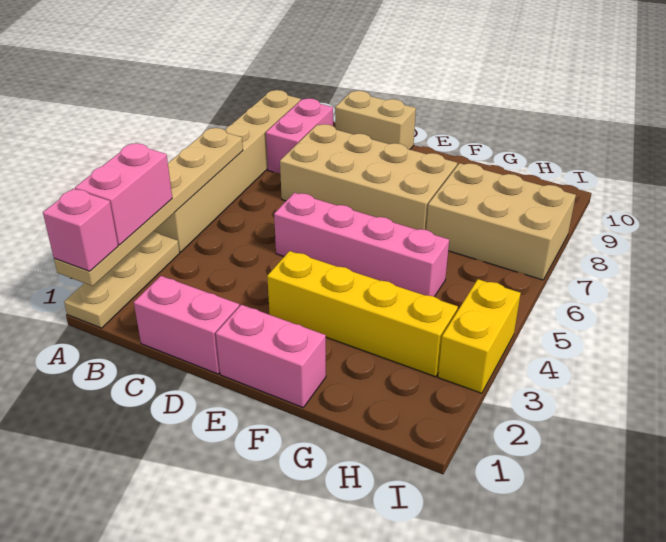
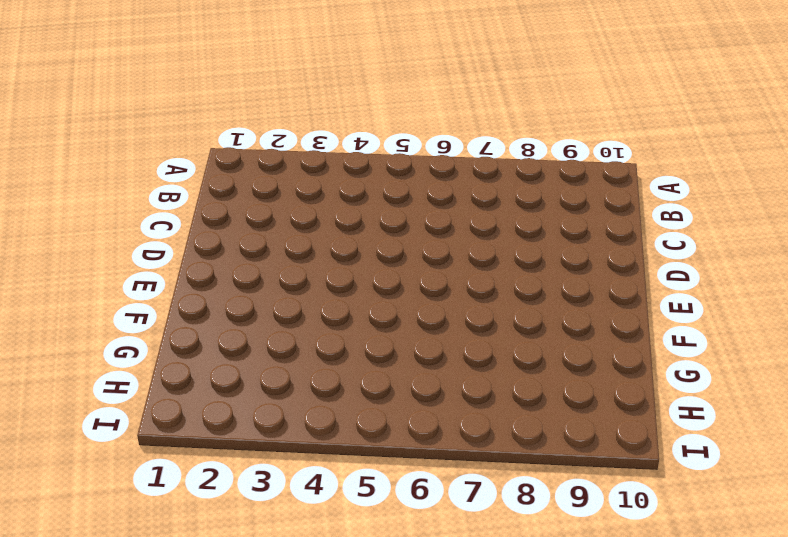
none -> tan 1x3 plate [64,231,180,328]
none -> tan 1x6 brick [154,90,301,252]
none -> pink 1x2 brick [266,98,333,173]

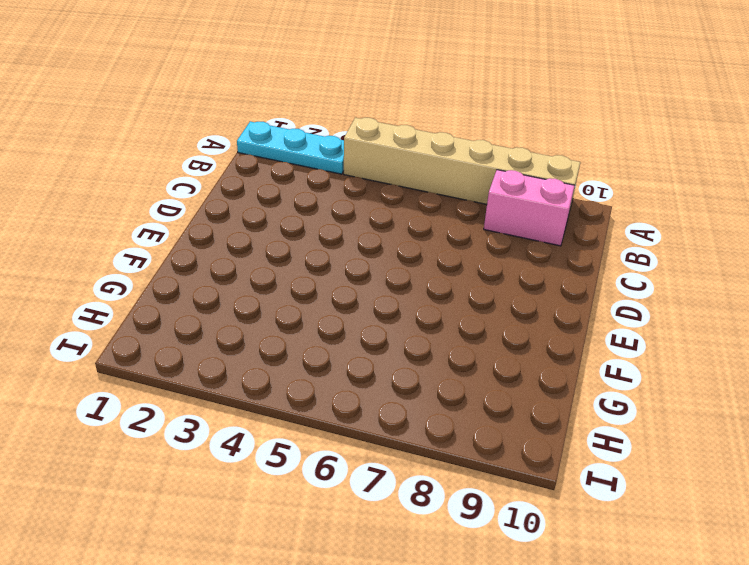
cyan 1x3 plate [237,122,344,174] -> tan 1x3 plate [64,231,180,328]
none -> pink 1x2 brick [134,276,239,374]
none -> tan 2x4 brick [280,124,457,230]
none -> tan 1x2 brick [335,91,416,150]

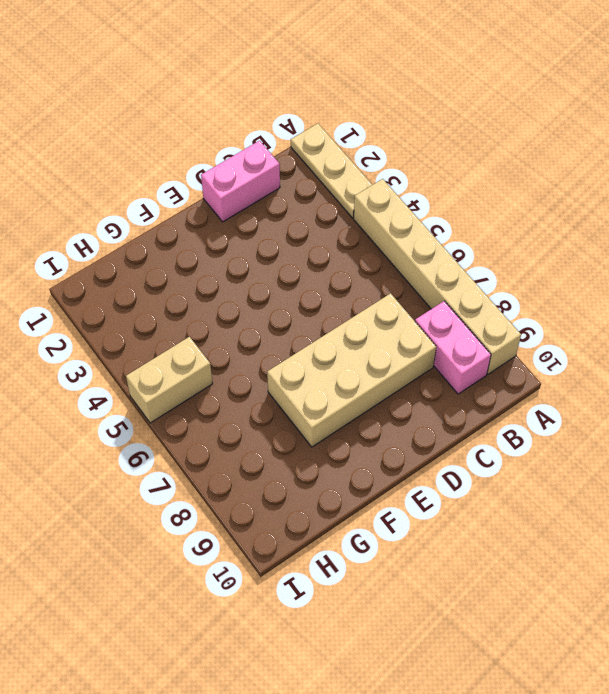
tan 1x2 brick [126,337,213,423] -> tan 1x2 brick moved to [335,91,416,150]
none -> pink 1x4 brick [274,193,449,297]
none -> pink 1x2 brick [216,305,326,407]
none -> yellow 1x4 brick [267,251,458,377]

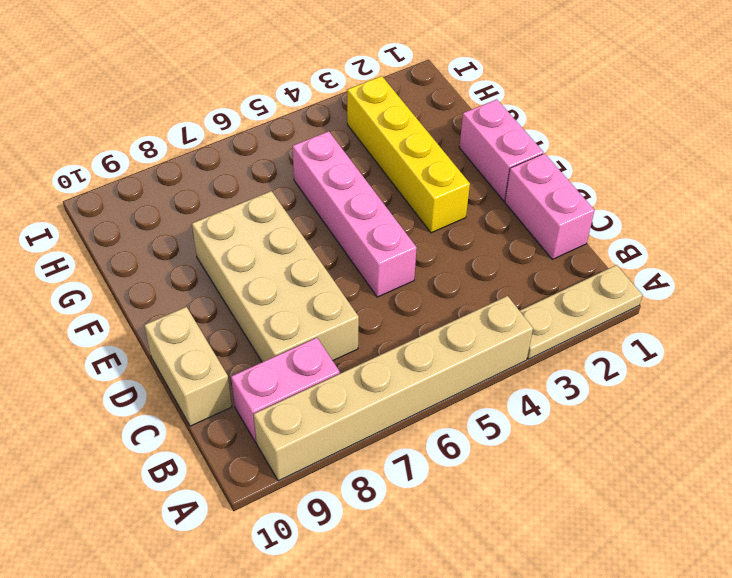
none -> tan 2x3 brick [426,163,576,280]
none -> yellow 1x2 brick [438,279,521,393]
none -> tan 1x6 plate [54,128,243,286]

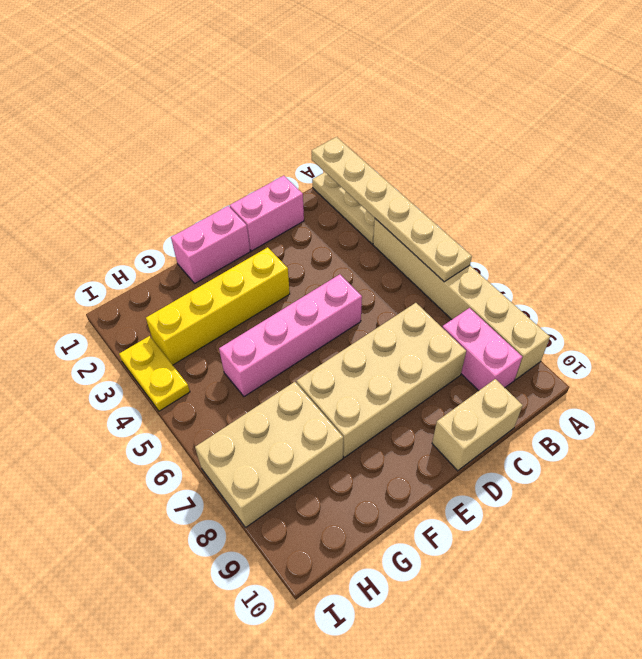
yellow 1x2 plate [119,336,190,411] -> yellow 1x2 brick [438,279,521,393]
none -> pink 1x1 brick [43,189,118,271]
none -> pink 1x2 brick [75,143,172,245]

